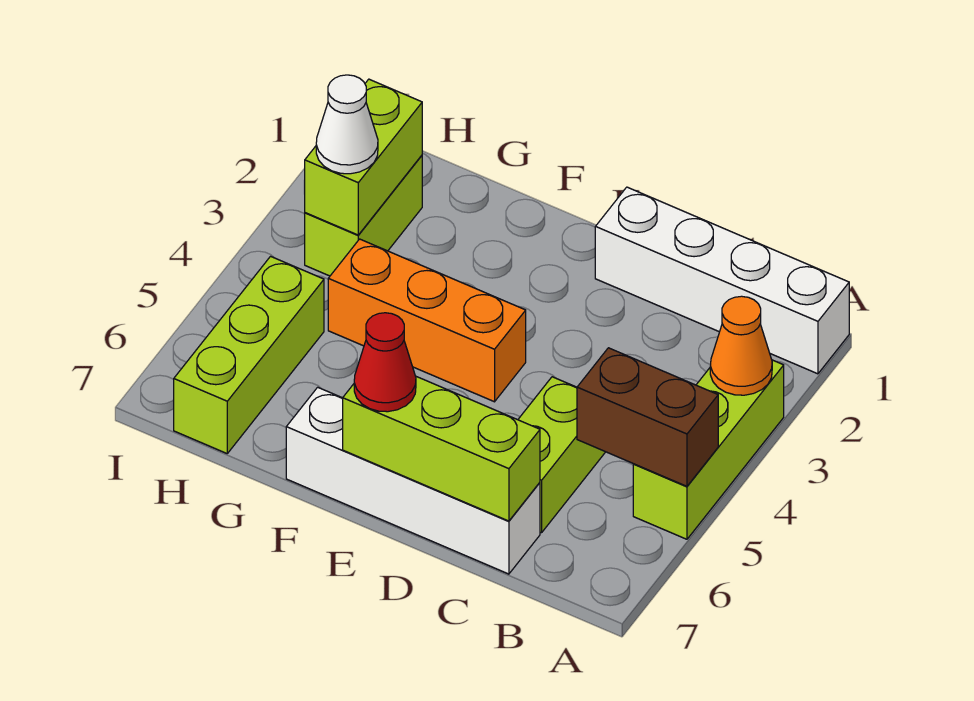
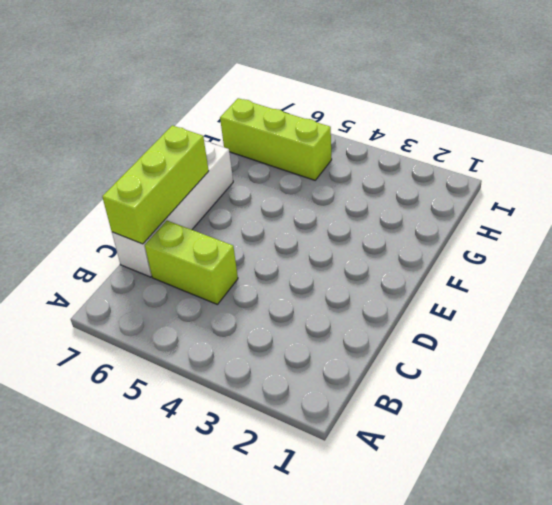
none -> white 1x4 brick [595,187,849,374]
none -> lime 1x3 brick [633,360,784,539]
none -> orange 1x3 brick [328,239,526,402]

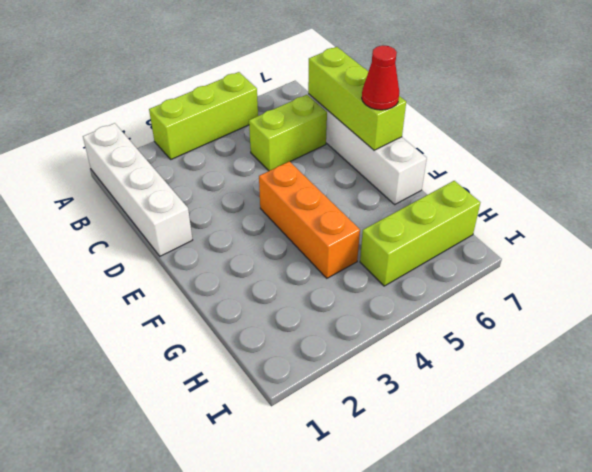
none -> lime 1x2 brick [305,155,422,276]
none -> orange 1x1 cone [710,296,772,395]
none -> brown 1x2 brick [577,348,718,486]

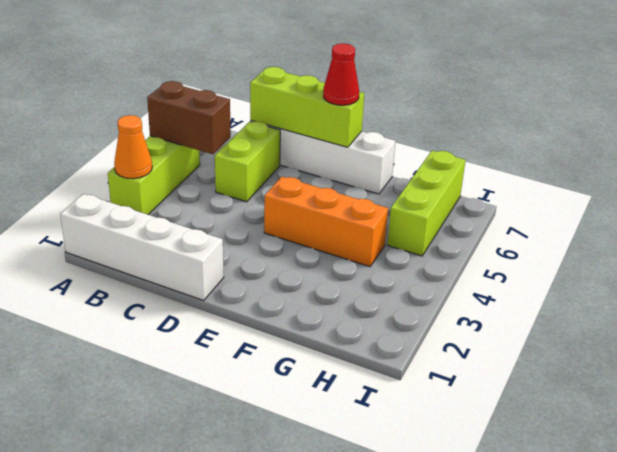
none -> lime 1x2 brick [305,155,422,276]
none -> lime 1x2 brick [304,79,422,235]
none -> white 1x1 cone [316,75,378,174]

